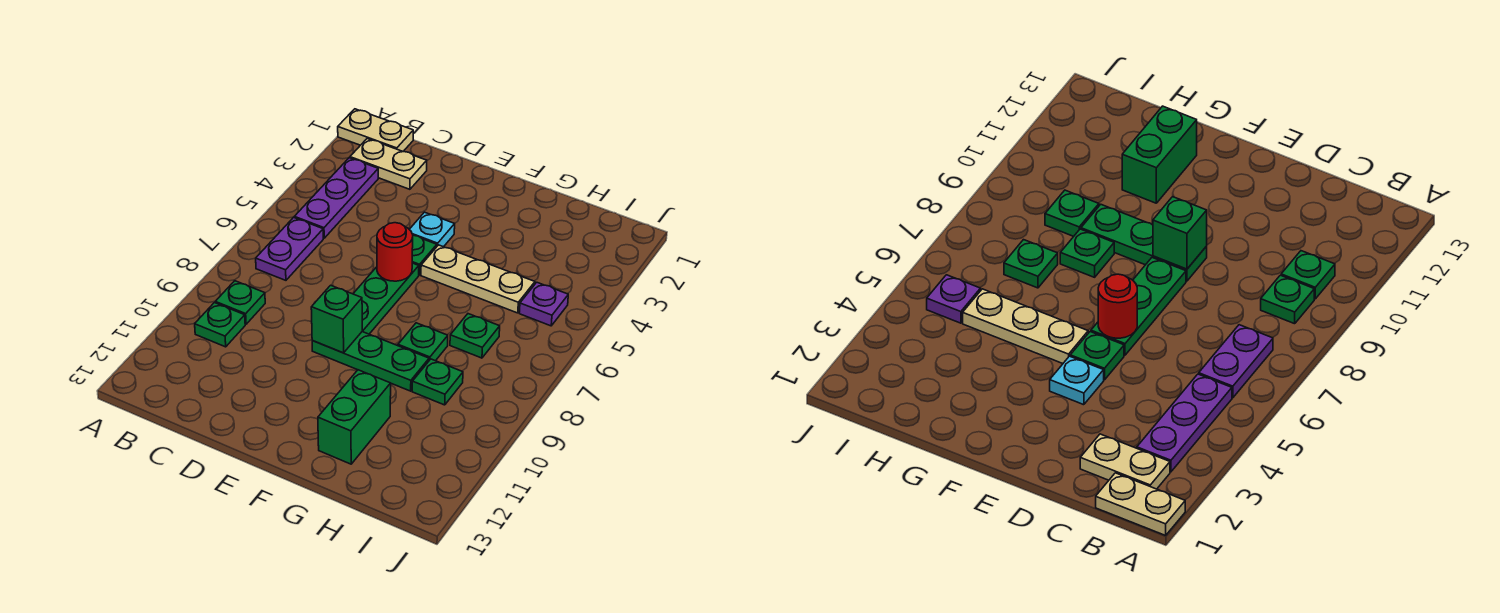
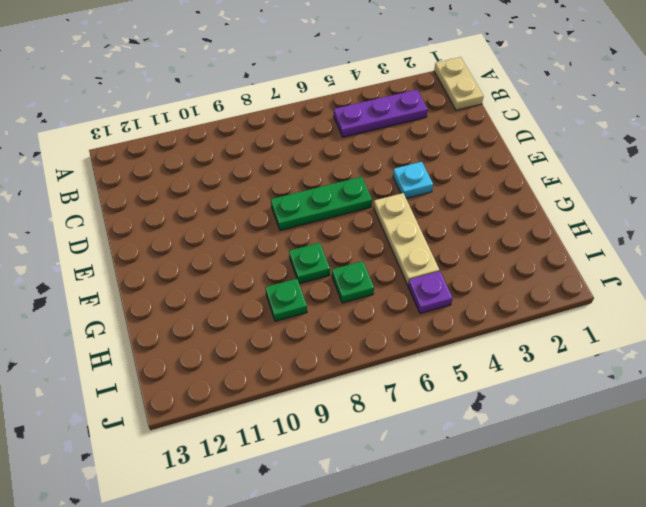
none -> tan 1x2 plate [350,139,427,189]
none -> purple 1x2 plate [256,218,323,280]
none -> green 1x1 plate [215,281,265,324]

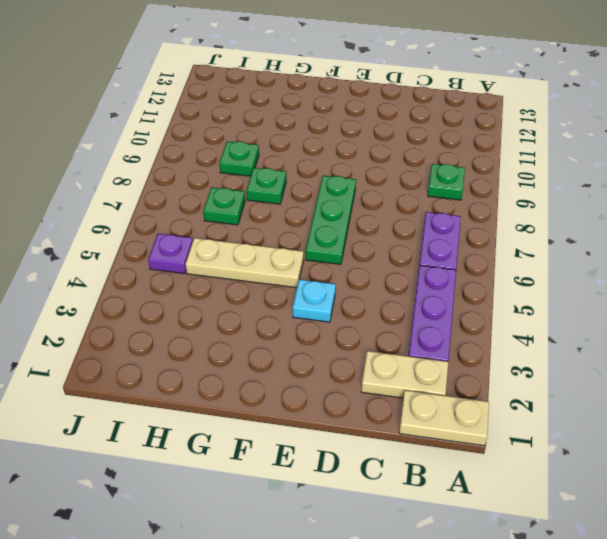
none -> green 1x1 plate [195,303,245,347]
none -> green 1x1 plate [412,235,437,275]
none -> green 1x3 plate [312,332,429,391]

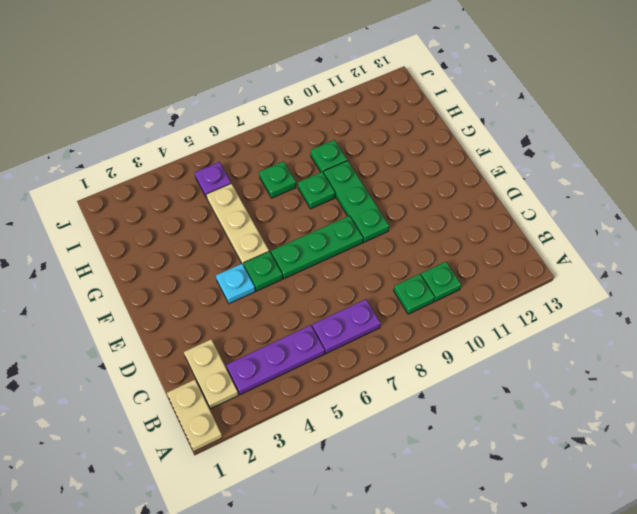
none -> green 1x2 brick [318,370,391,464]
none -> red 1x1 round brick [377,223,413,281]
none -> green 1x1 brick [311,285,362,353]

